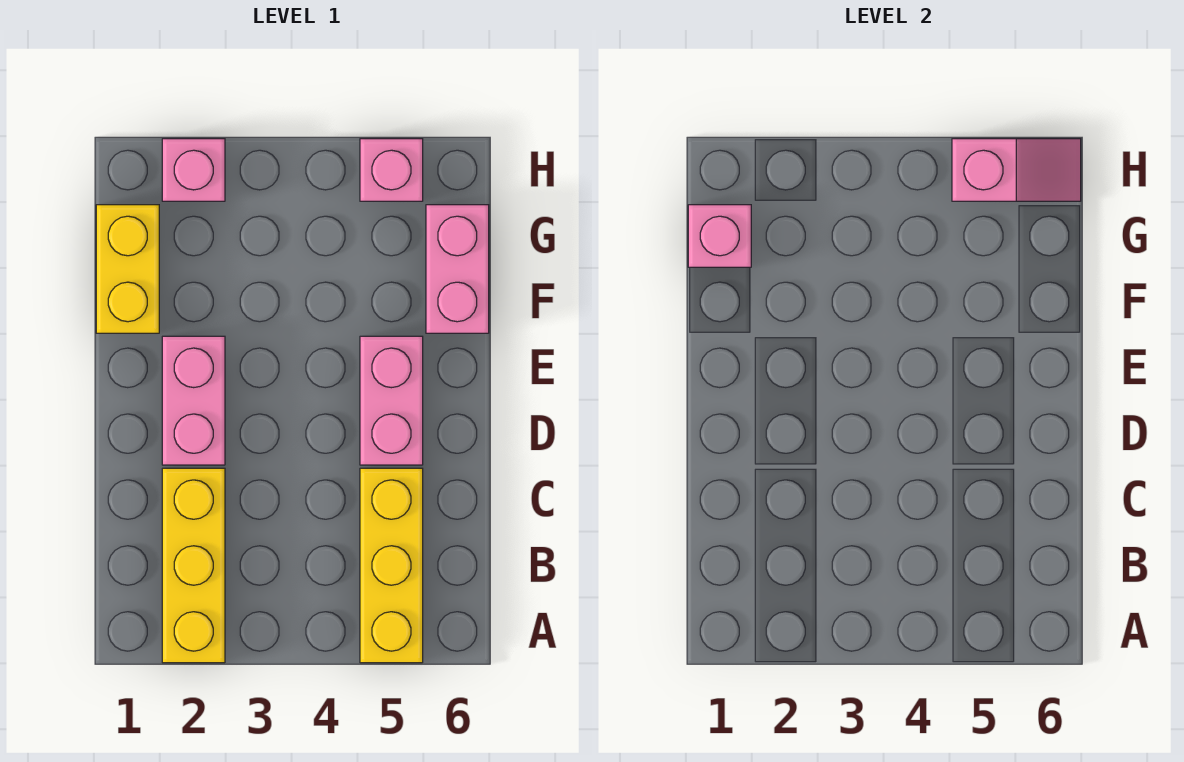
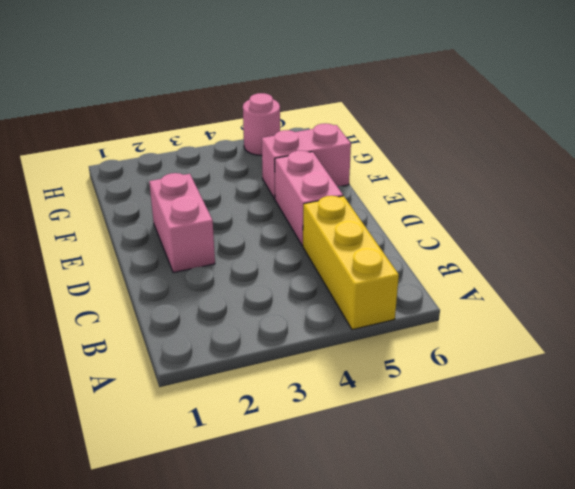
pink 1x2 brick [262,123,351,199] -> pink 1x2 brick turned to [426,205,489,333]
pink 1x1 round brick [243,93,280,155] -> pink 1x1 brick [360,139,423,201]
none -> yellow 1x3 brick [162,468,225,663]
none -> yellow 1x2 brick [96,205,159,333]

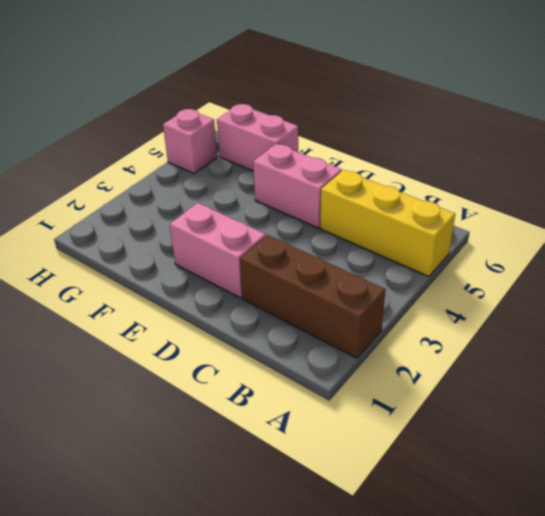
brown 1x3 brick [240,235,385,358] -> yellow 1x3 brick [162,468,225,663]
none -> yellow 1x2 brick [96,205,159,333]
none -> pink 1x1 brick [162,139,225,201]

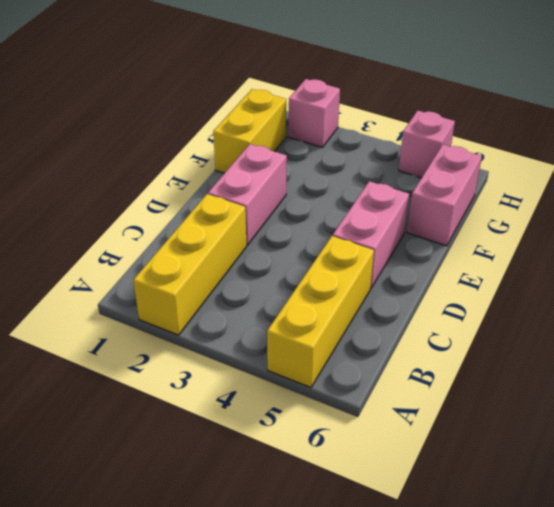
none -> pink 1x1 brick [688,205,751,267]
none -> pink 1x2 slope [952,139,1081,201]

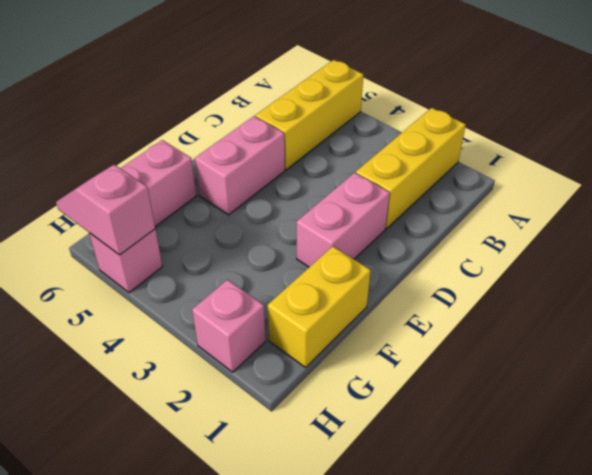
none -> pink 1x1 brick [688,205,751,267]

